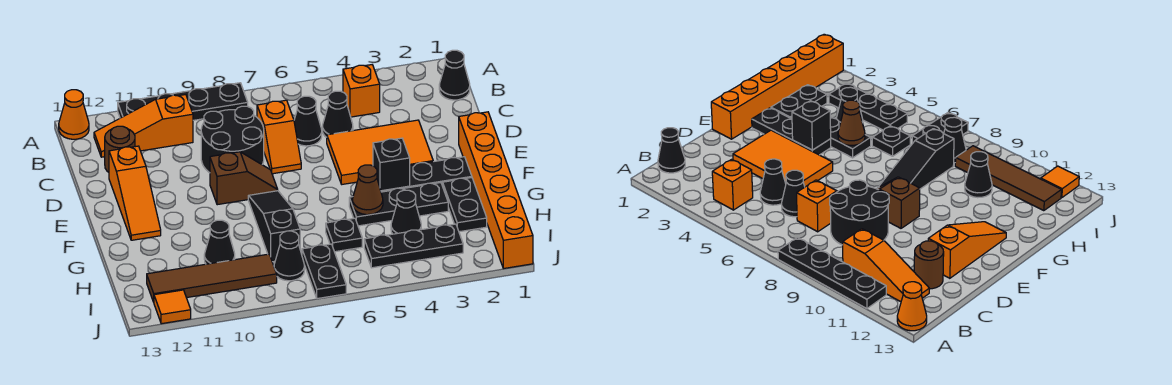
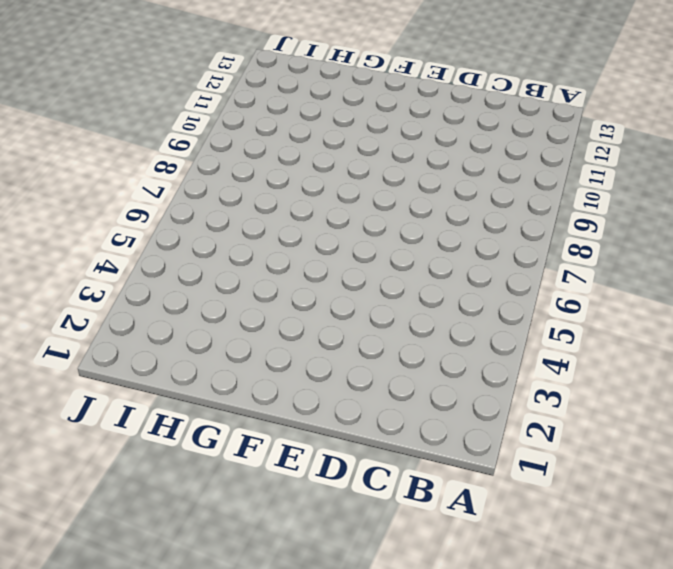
none -> black 1x4 plate [118,83,248,120]
none -> orange 1x1 cone [59,90,89,139]
none -> black 1x1 cone [439,50,470,100]

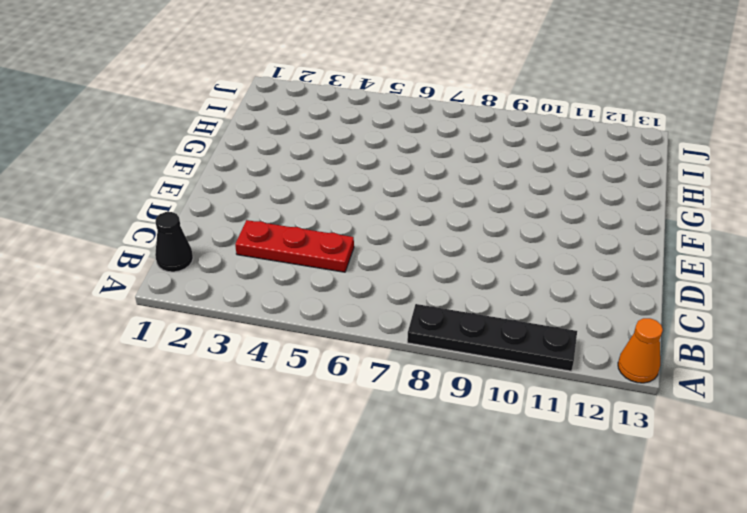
red 1x3 plate [235,220,354,272] -> black 1x1 cone [323,91,353,137]
none -> orange 1x1 brick [343,65,380,117]
none -> orange 1x3 slope [94,95,193,157]
none -> black 1x1 cone [294,96,322,146]

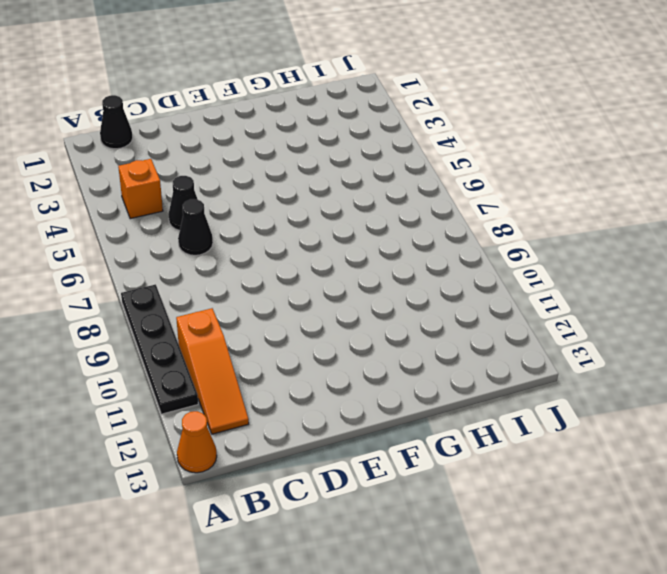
none -> orange 1x2 slope [257,100,301,174]
none -> black 2x2 round brick [201,106,264,173]
none -> brown 1x1 round brick [105,126,135,172]

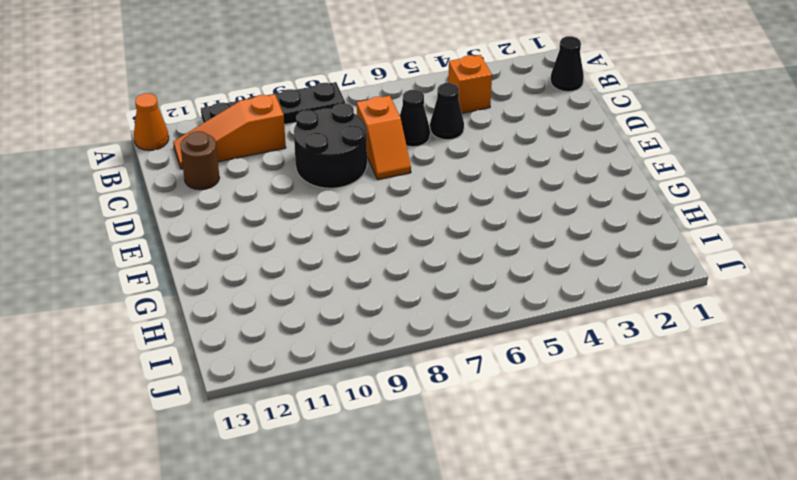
none -> orange 2x3 tile [327,120,433,184]
none -> orange 1x3 slope [109,146,161,240]
none -> orange 1x6 brick [459,112,533,269]

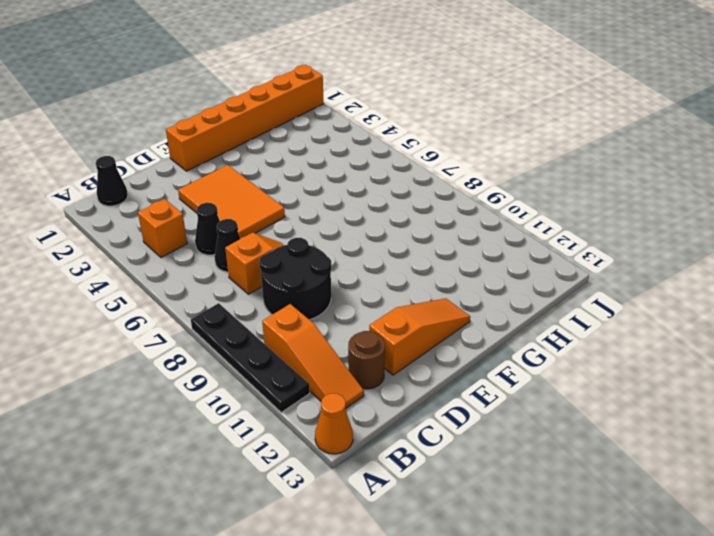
none -> brown 1x2 slope [210,152,278,205]
none -> black 1x3 plate [381,157,472,192]
none -> black 1x3 slope [248,191,300,262]

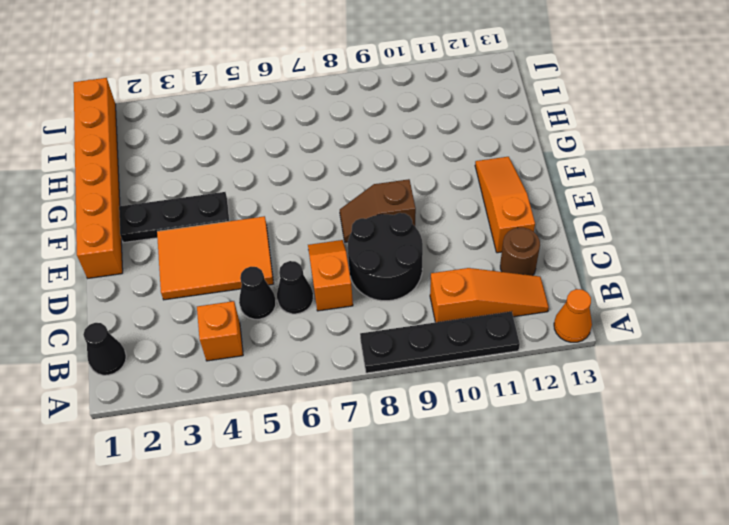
none -> black 1x3 slope [248,191,300,262]
none -> black 1x2 plate [443,178,487,232]
none -> black 1x3 plate [349,183,448,226]

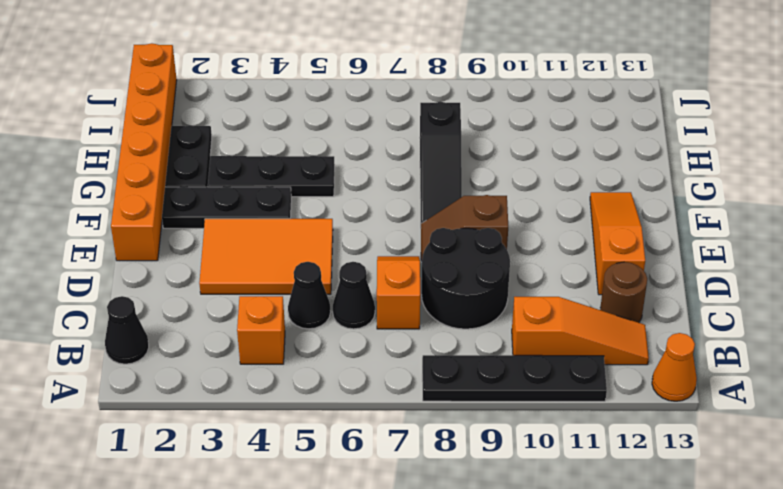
none -> black 1x1 cone [391,190,421,234]
none -> black 1x1 plate [326,218,362,252]
none -> black 1x1 cone [204,220,235,264]

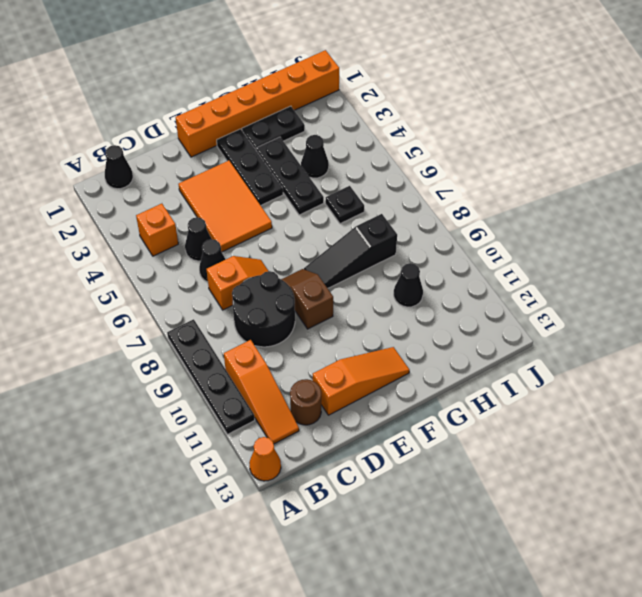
none -> black 1x3 plate [364,224,463,268]
none -> black 1x2 plate [302,244,346,299]
none -> black 1x1 cone [274,231,304,281]

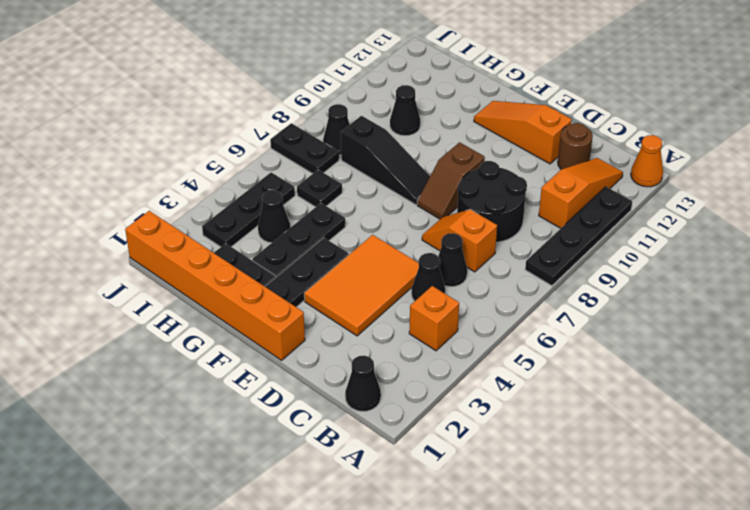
none -> brown 1x4 tile [147,254,277,302]
none -> orange 1x1 tile [154,290,191,324]
none -> black 1x1 brick [373,138,410,191]

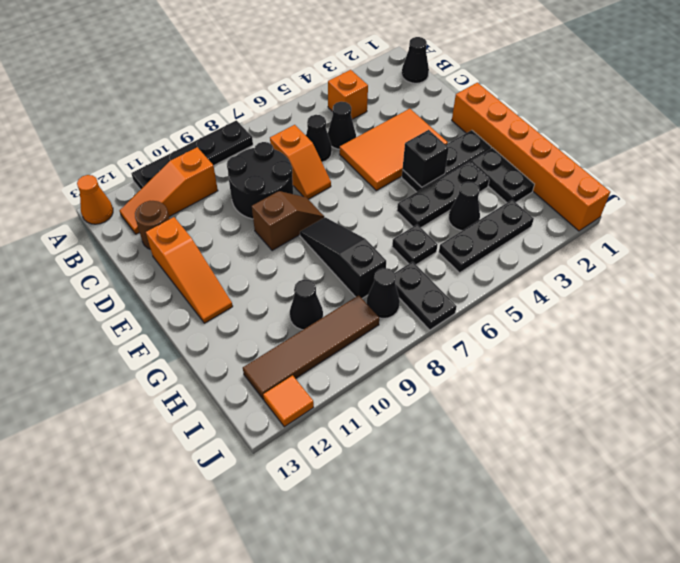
none -> brown 1x1 cone [352,165,383,215]

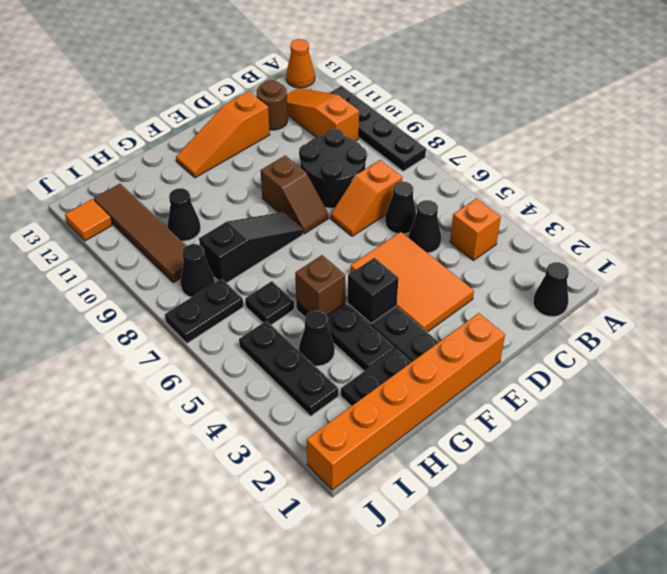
brown 1x1 brick [295,255,345,316] -> brown 1x1 cone [352,165,383,215]

